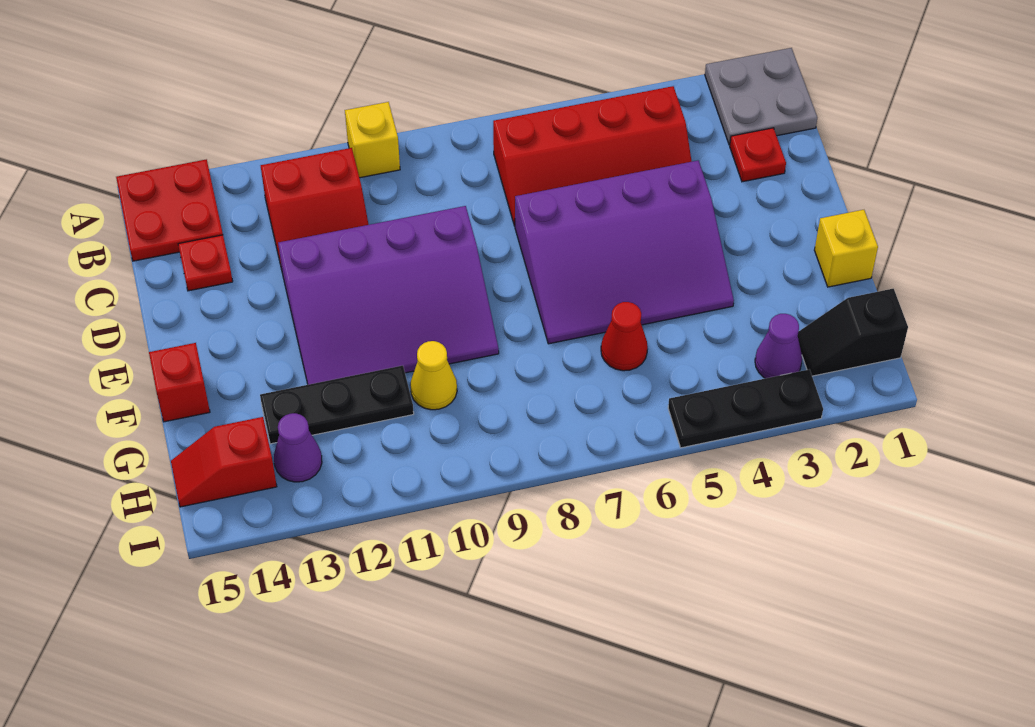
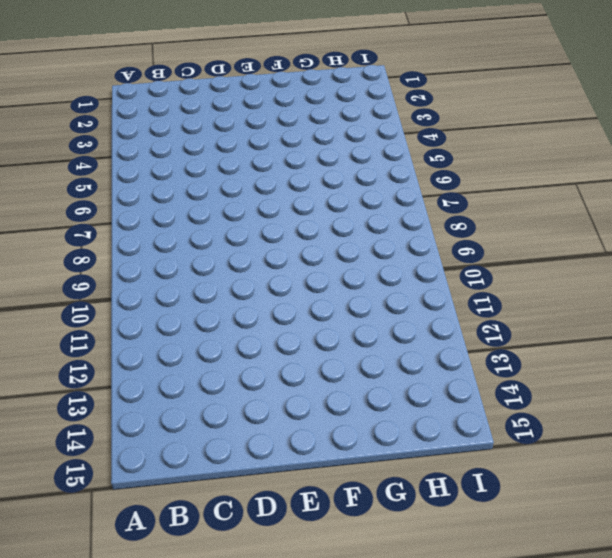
none -> grey 2x2 plate [705,48,817,145]
none -> yellow 1x1 brick [345,102,400,178]
none -> red 2x2 plate [116,159,223,261]

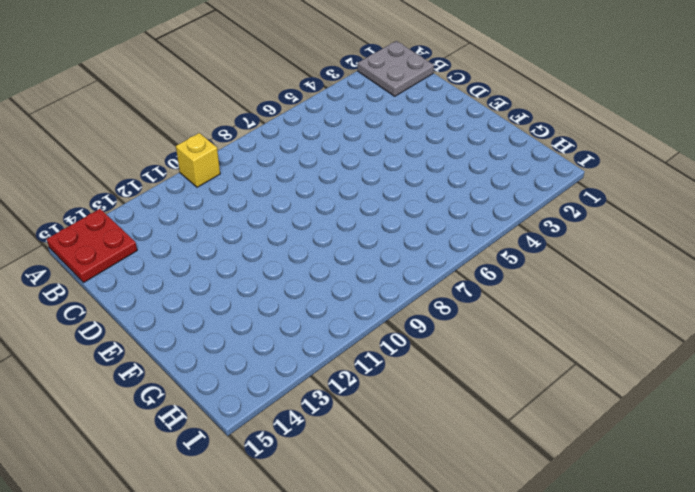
none -> red 2x4 slope [493,86,692,226]
none -> red 2x2 slope [261,148,369,269]
none -> red 1x1 plate [730,128,786,182]

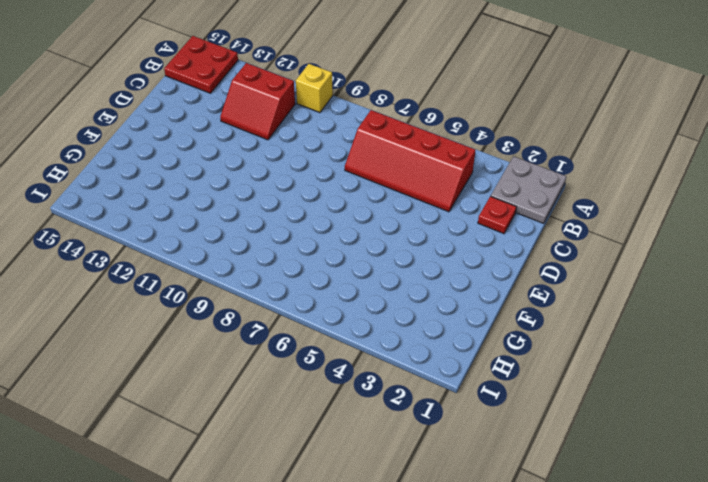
none -> red 1x1 plate [178,235,233,291]
none -> purple 3x4 slope [515,161,734,344]
none -> purple 3x4 slope [278,206,499,385]

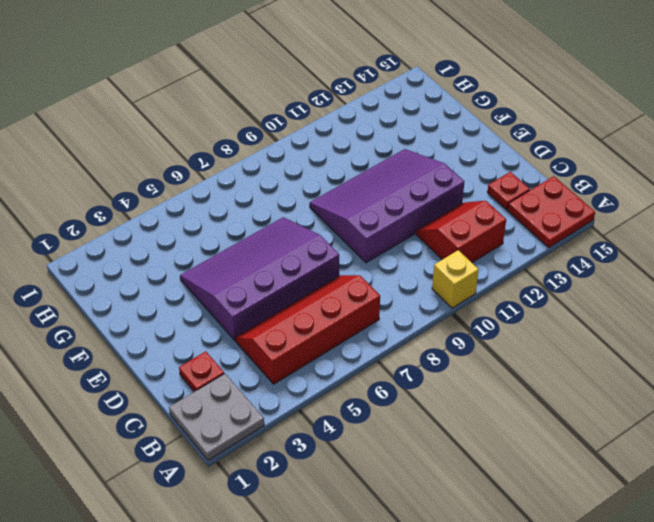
none -> yellow 1x1 brick [814,210,878,287]
none -> red 1x1 brick [149,343,210,422]
none -> red 1x1 cone [601,302,648,371]

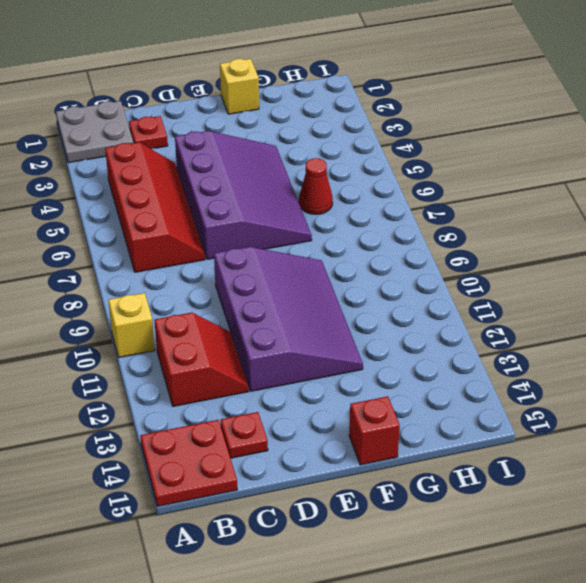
none -> yellow 1x1 cone [410,341,457,410]
none -> black 1x3 plate [260,366,414,444]
none -> black 1x2 slope [798,289,908,376]

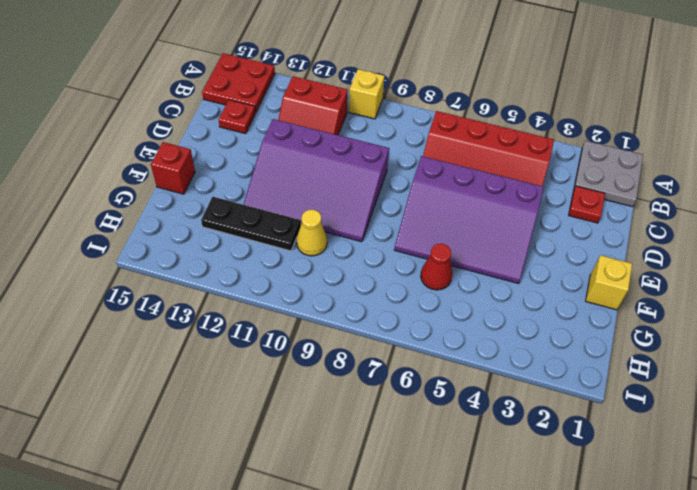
none -> black 1x2 slope [798,289,908,376]
none -> purple 1x1 cone [755,314,802,378]
none -> purple 1x1 cone [274,413,322,482]

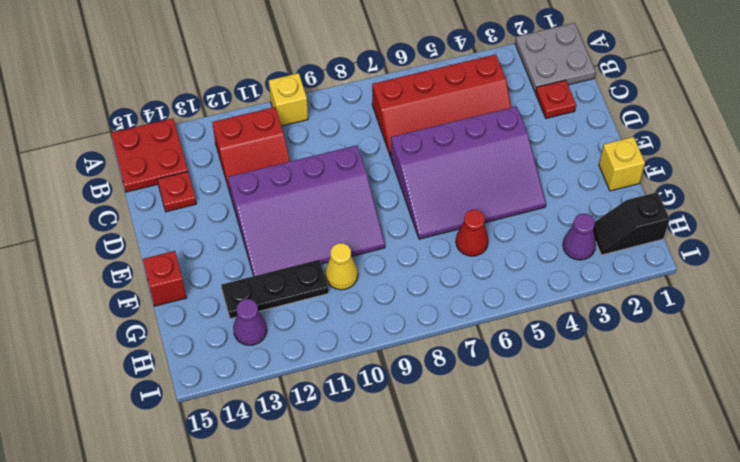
none -> red 1x2 slope [171,417,277,507]
none -> black 1x3 plate [668,369,823,448]

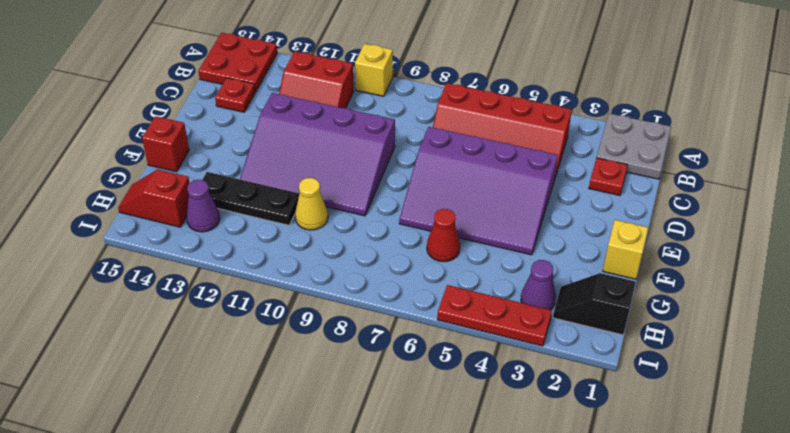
red 1x3 plate [437,285,552,346] -> black 1x3 plate [668,369,823,448]

